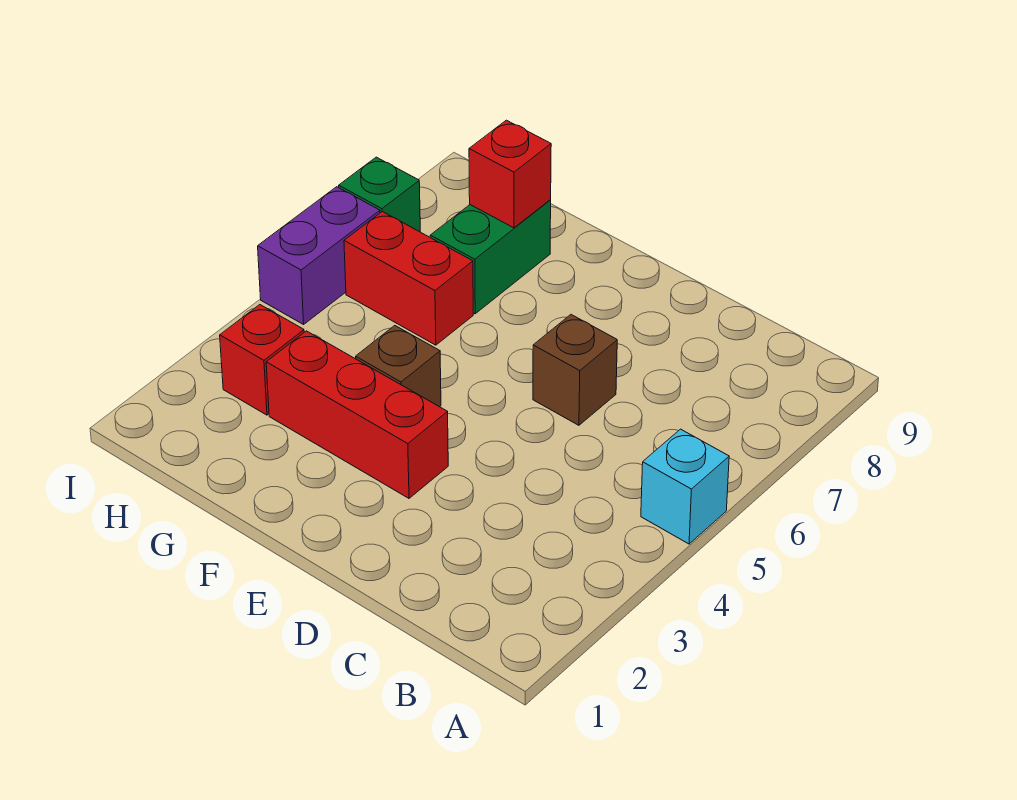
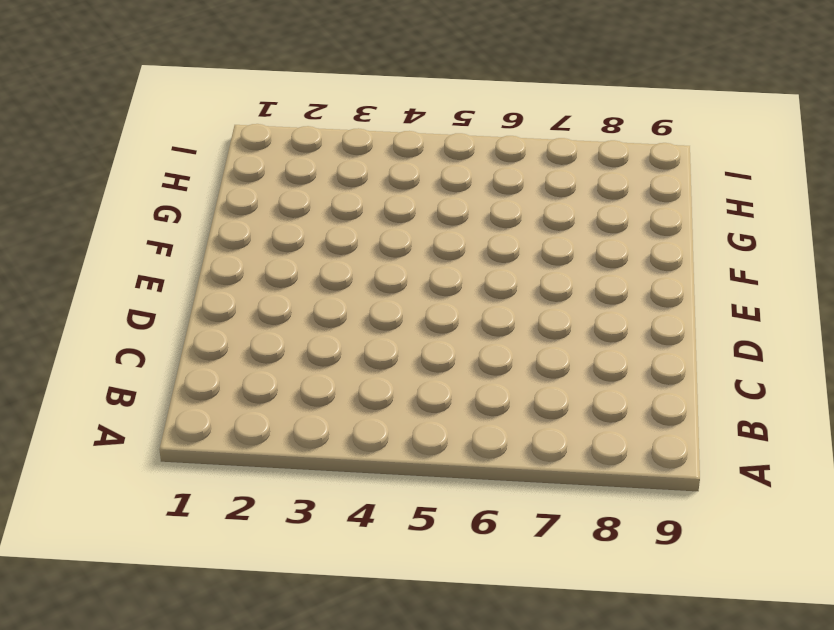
none -> cyan 1x1 brick [641,429,729,544]
none -> brown 1x1 brick [533,315,617,425]

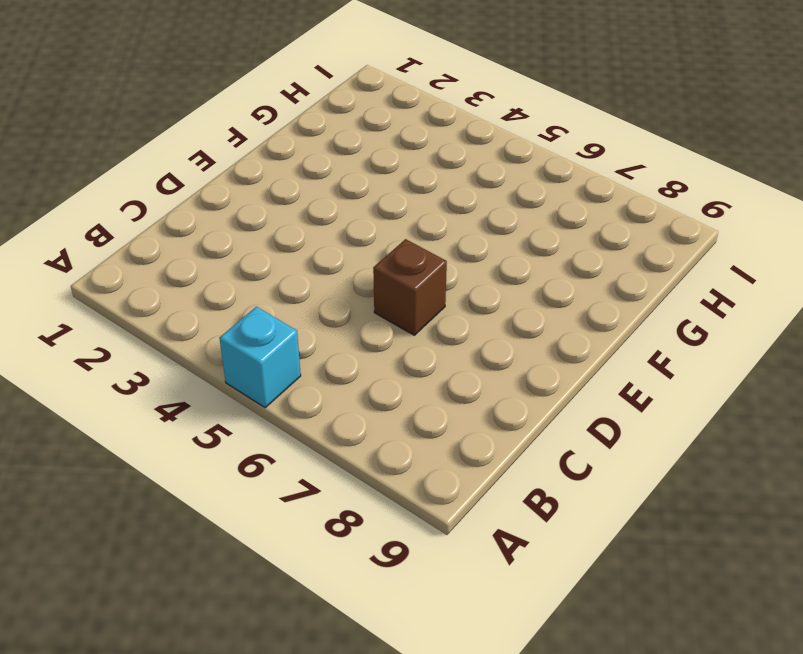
none -> red 1x3 brick [266,331,448,498]
none -> brown 1x1 brick [356,326,441,407]

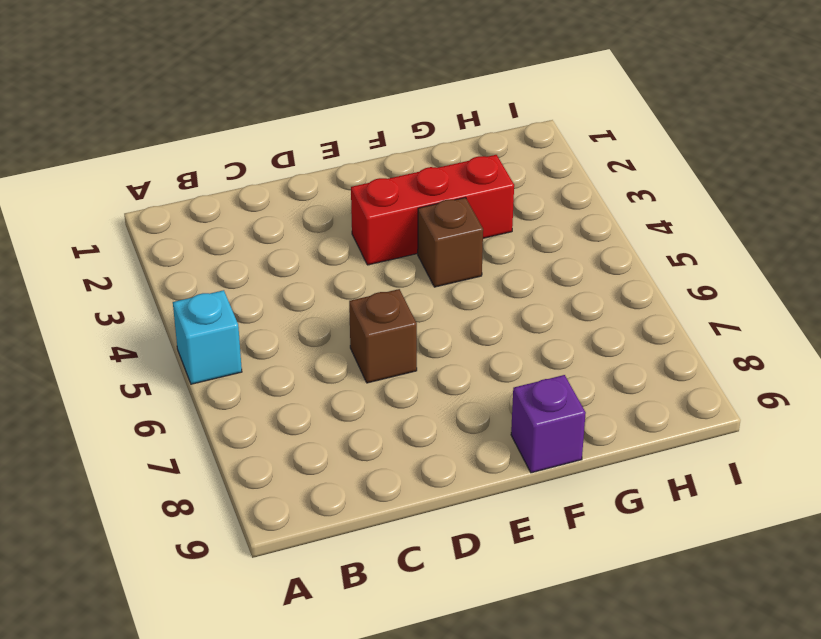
purple 1x1 brick [511,375,586,473] -> none
none -> red 1x2 brick [344,212,473,345]
none -> green 1x2 brick [430,200,551,314]

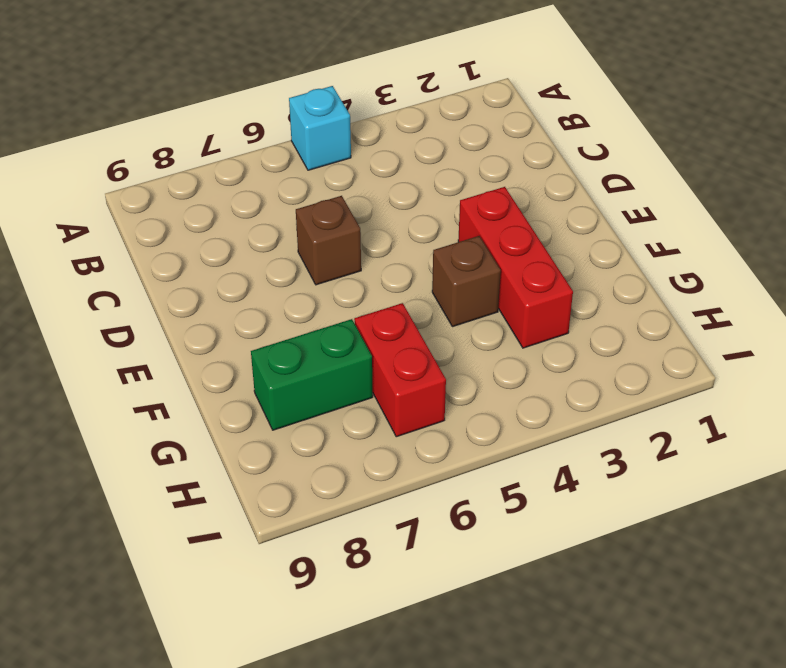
none -> red 1x1 brick [220,305,304,415]
none -> purple 1x2 brick [258,187,380,324]

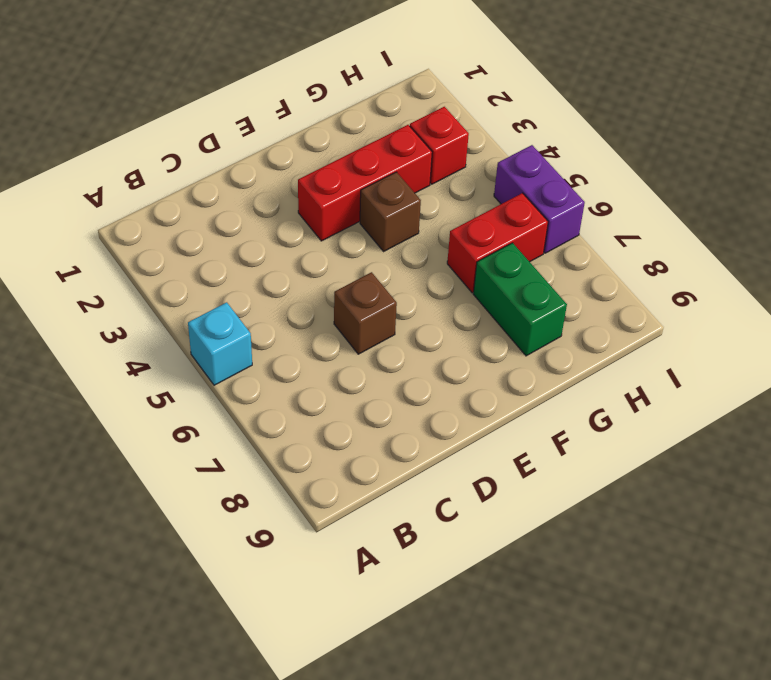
none -> green 1x1 brick [339,157,420,232]
none -> red 1x1 brick [469,120,551,228]

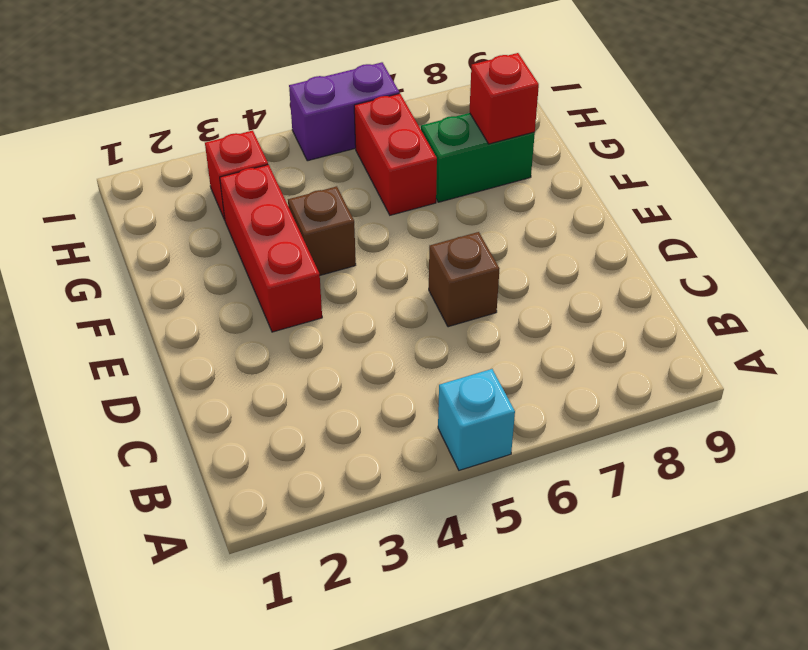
none -> green 1x1 brick [339,157,420,232]

